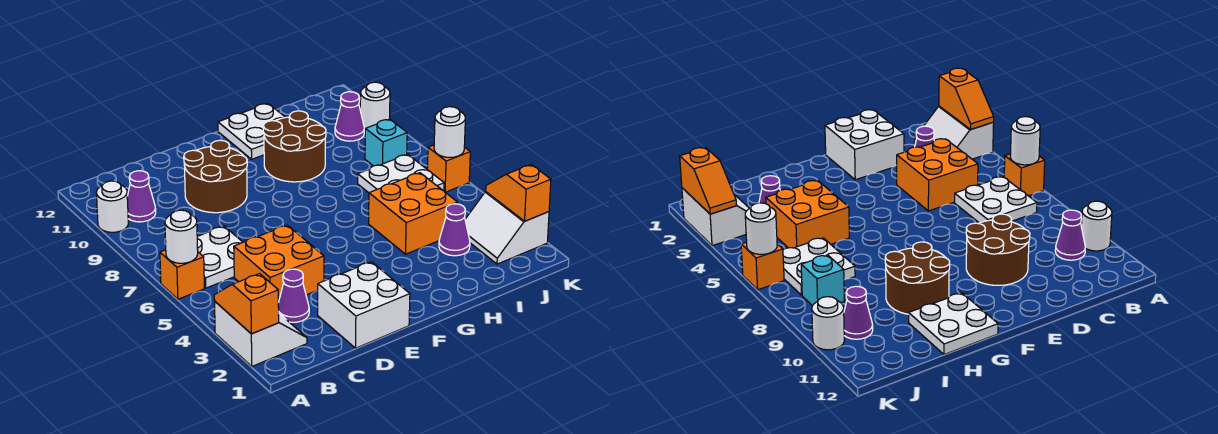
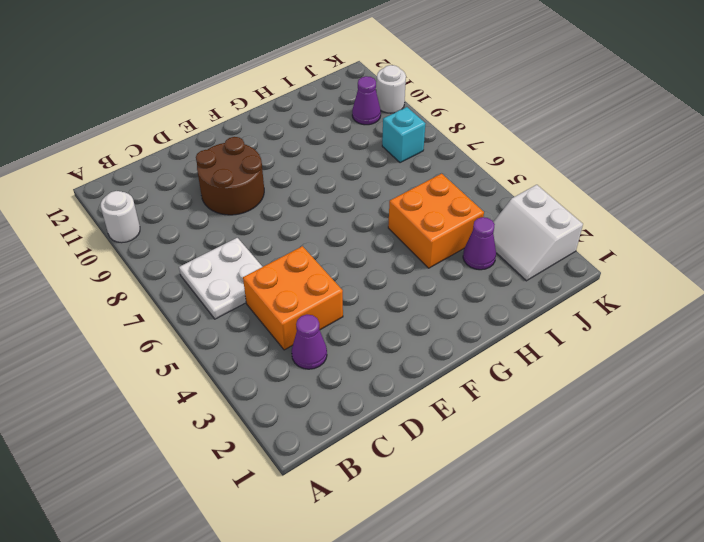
none -> white 2x2 slope [215,302,307,366]
none -> orange 1x1 brick [160,250,204,299]
none -> purple 1x1 cone [127,171,156,222]

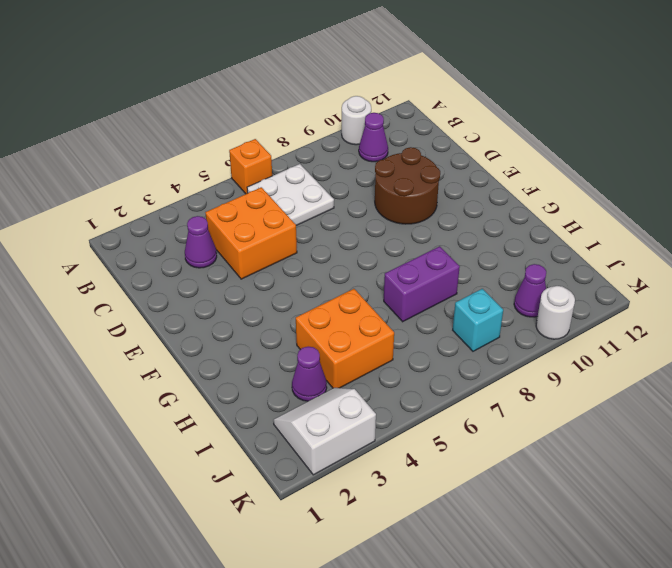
purple 1x2 brick [384,246,460,322] -> none
none -> white 2x2 slope [215,302,307,366]
none -> white 2x2 brick [318,262,410,348]
none -> brown 2x2 round brick [263,111,326,182]

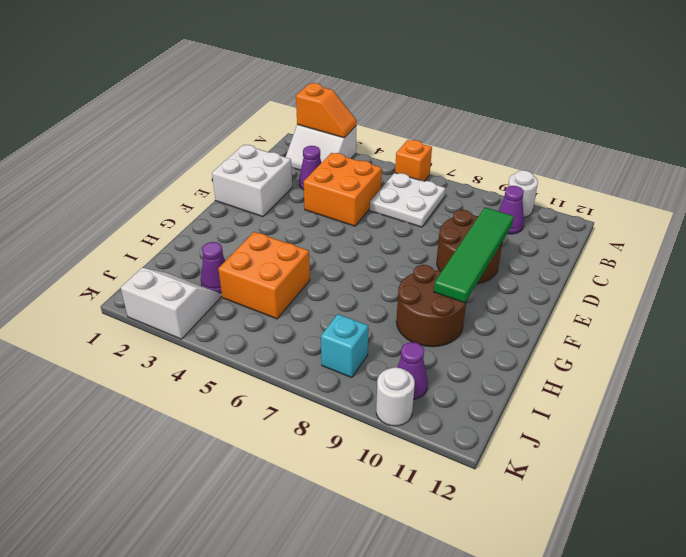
green 1x4 tile [434,207,514,303] -> none
none -> white 2x2 plate [218,103,286,159]
none -> white 2x2 plate [358,154,444,193]
none -> orange 1x1 brick [427,145,470,192]

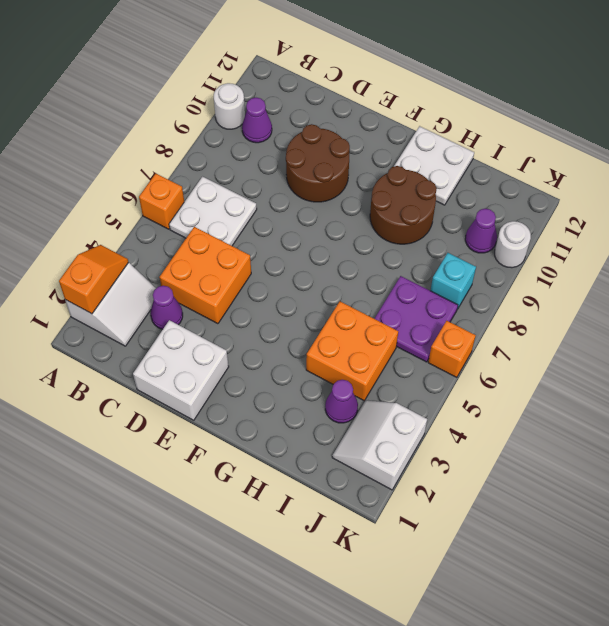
purple 2x2 plate [374,276,458,362] -> white 2x2 plate [358,154,444,193]
none -> white 1x1 round brick [165,210,198,263]
none -> orange 1x2 slope [486,165,551,221]
none -> white 1x1 round brick [434,107,465,158]

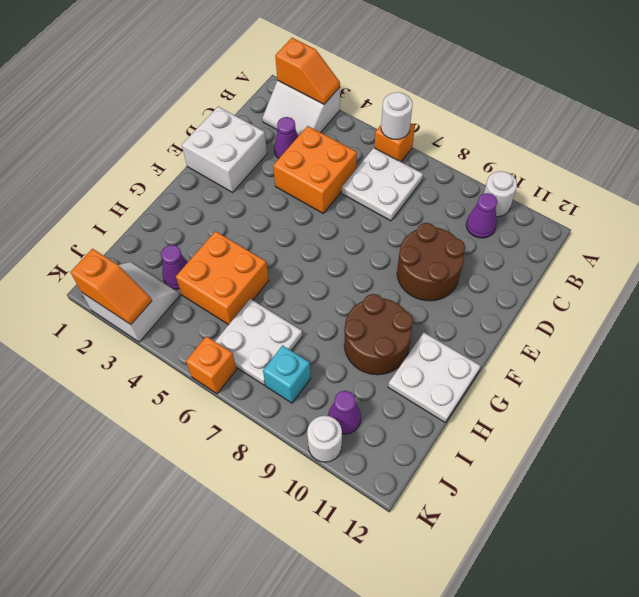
none -> white 1x1 round brick [434,107,465,158]

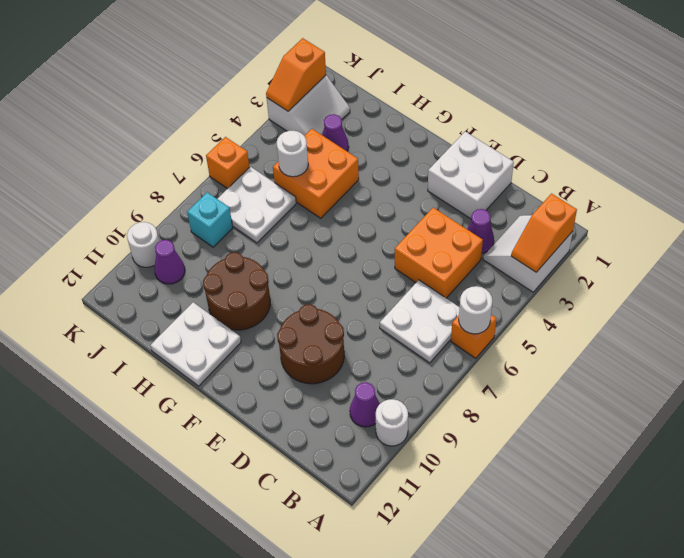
white 1x1 round brick [277,131,308,177] -> white 1x1 round brick moved to [434,107,465,158]

